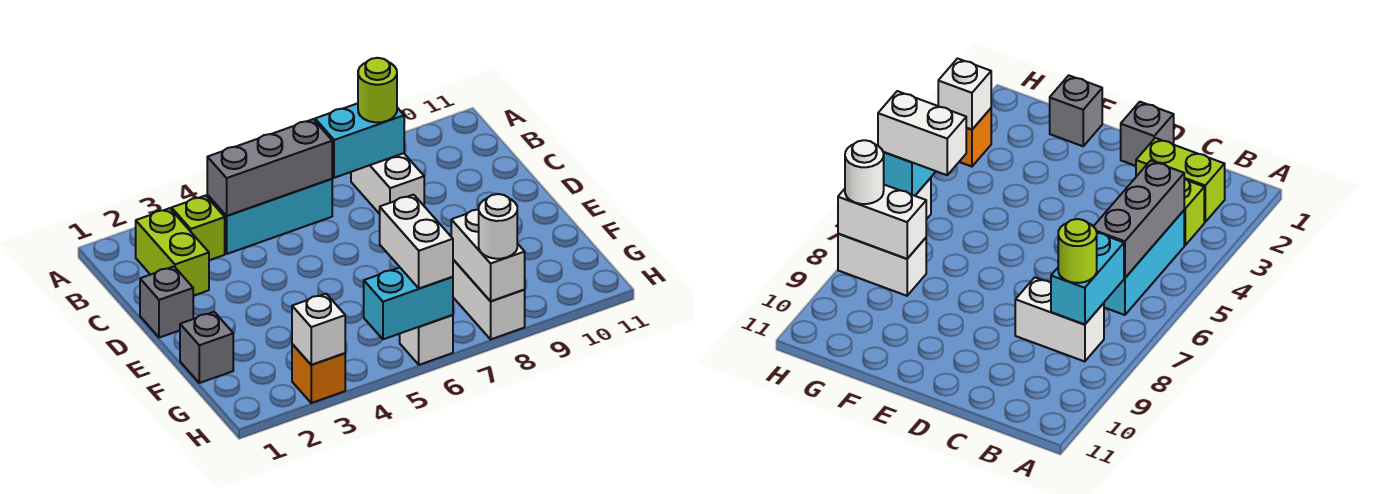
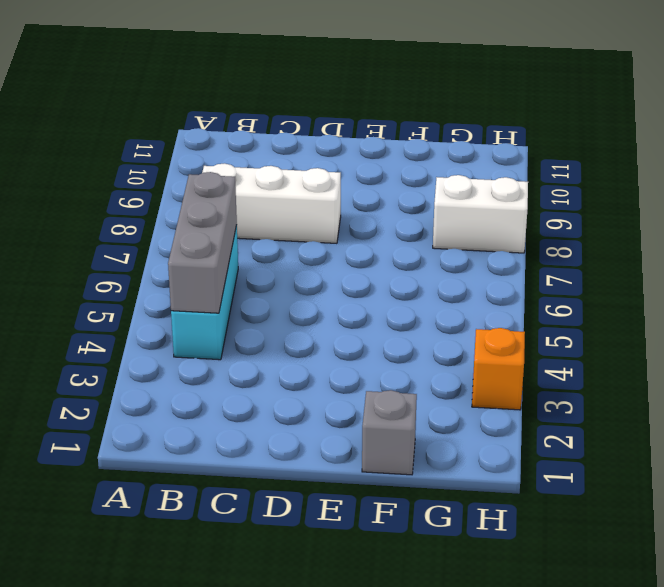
white 1x3 brick [202,163,341,243] -> white 1x2 brick [351,153,424,214]
none -> lime 1x2 brick [136,208,209,296]
none -> lime 1x1 brick [172,196,225,260]
none -> grey 1x1 brick [140,266,193,338]

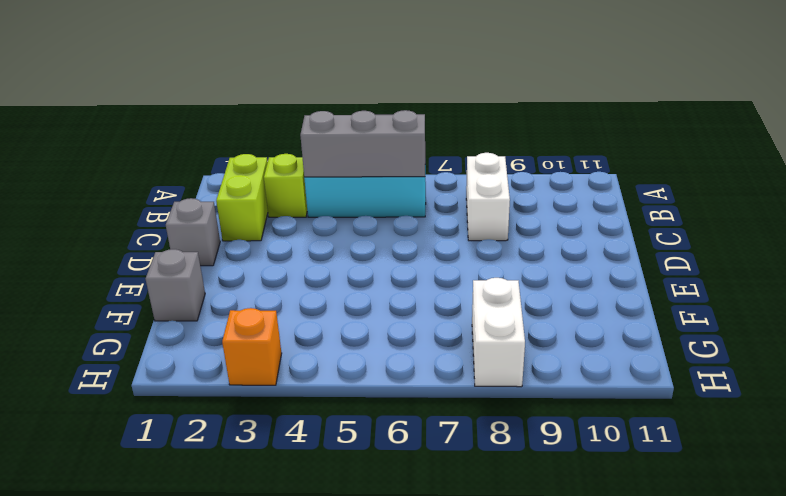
none -> white 1x1 brick [400,315,453,365]
none -> cyan 1x2 brick [315,103,404,178]
none -> white 1x2 brick [451,210,525,301]

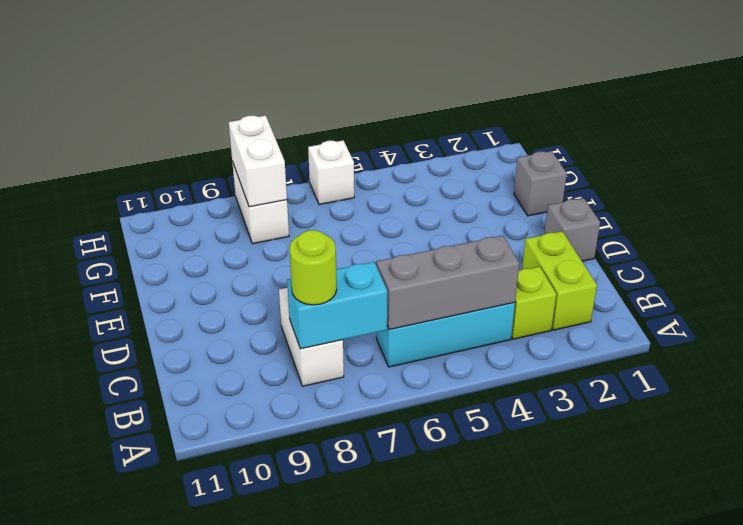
none -> orange 1x1 brick [292,344,345,403]
none -> white 1x1 brick [292,294,345,365]
none -> cyan 1x2 brick [364,268,453,339]

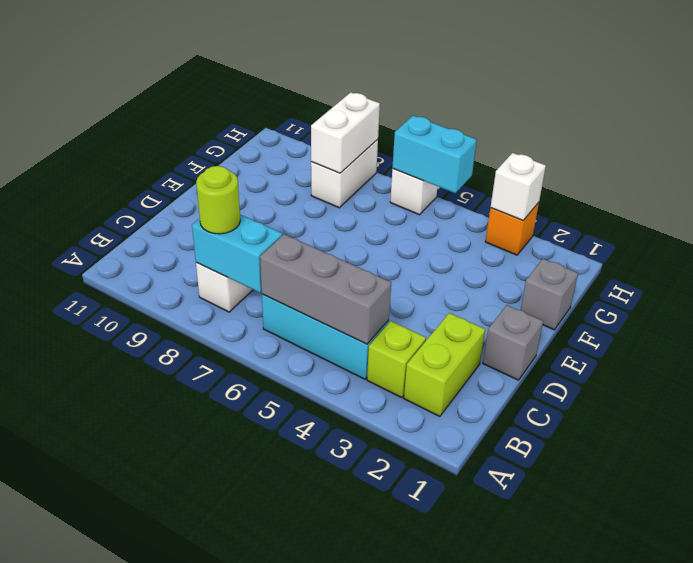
none -> white 1x2 brick [380,195,453,289]
none -> white 1x1 round brick [478,194,517,259]

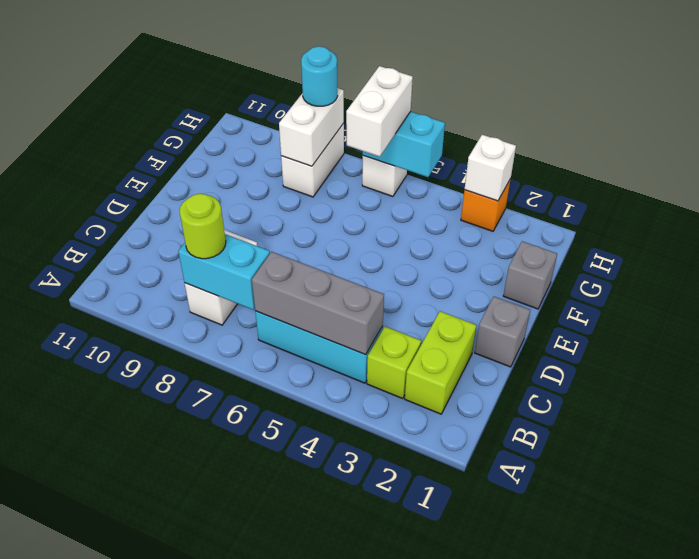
cyan 1x1 round brick [301,46,338,106] -> white 1x1 round brick [478,194,517,259]

